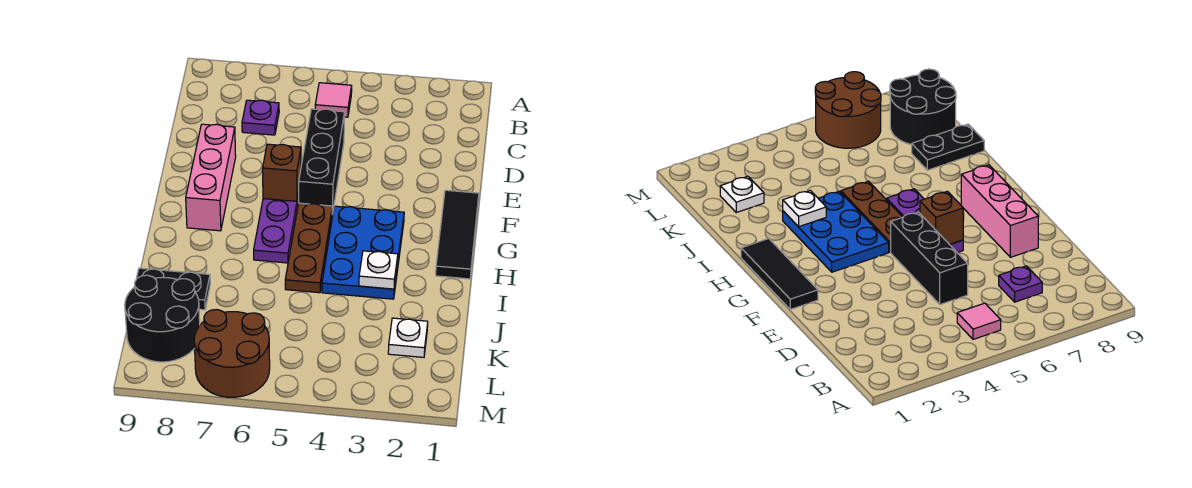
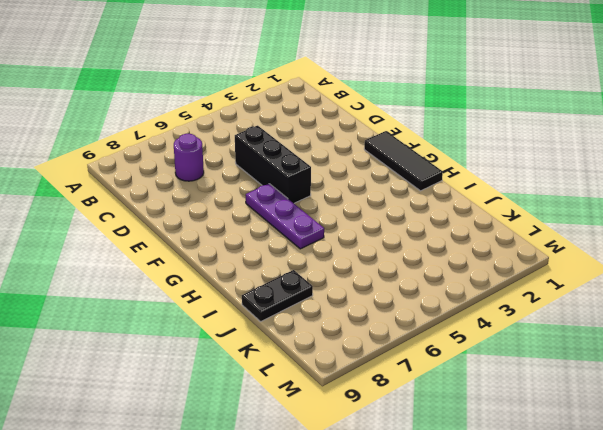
purple 1x1 round brick [174,134,204,181] -> purple 1x1 plate [242,100,279,135]
none -> pink 1x1 tile [315,83,352,117]
none -> pink 1x3 brick [186,124,236,231]
none -> blue 2x3 plate [322,206,404,299]

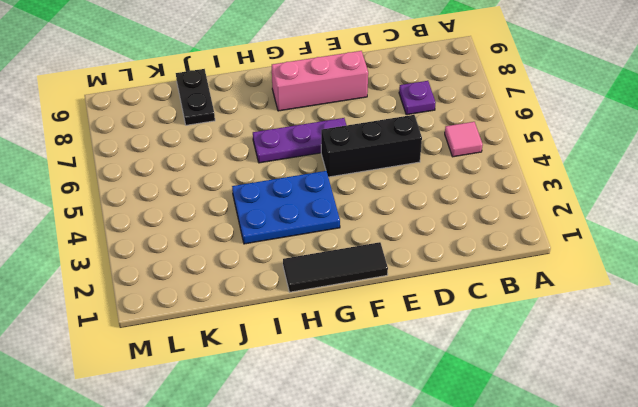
none -> brown 1x3 plate [285,203,332,293]
none -> white 1x1 plate [388,318,428,357]
none -> black 2x2 round brick [125,275,200,362]

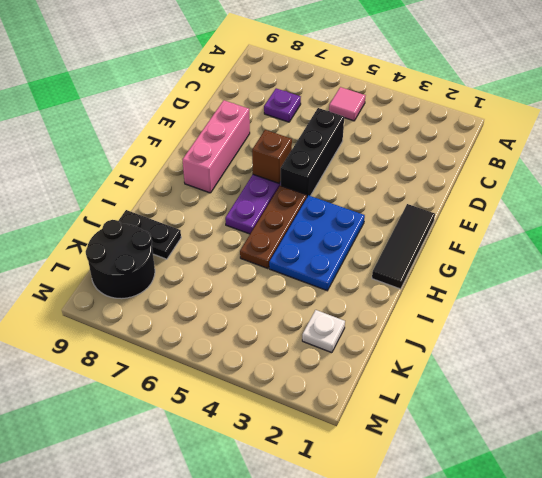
none -> brown 2x2 round brick [194,310,270,397]
none -> white 1x1 plate [359,251,398,289]

